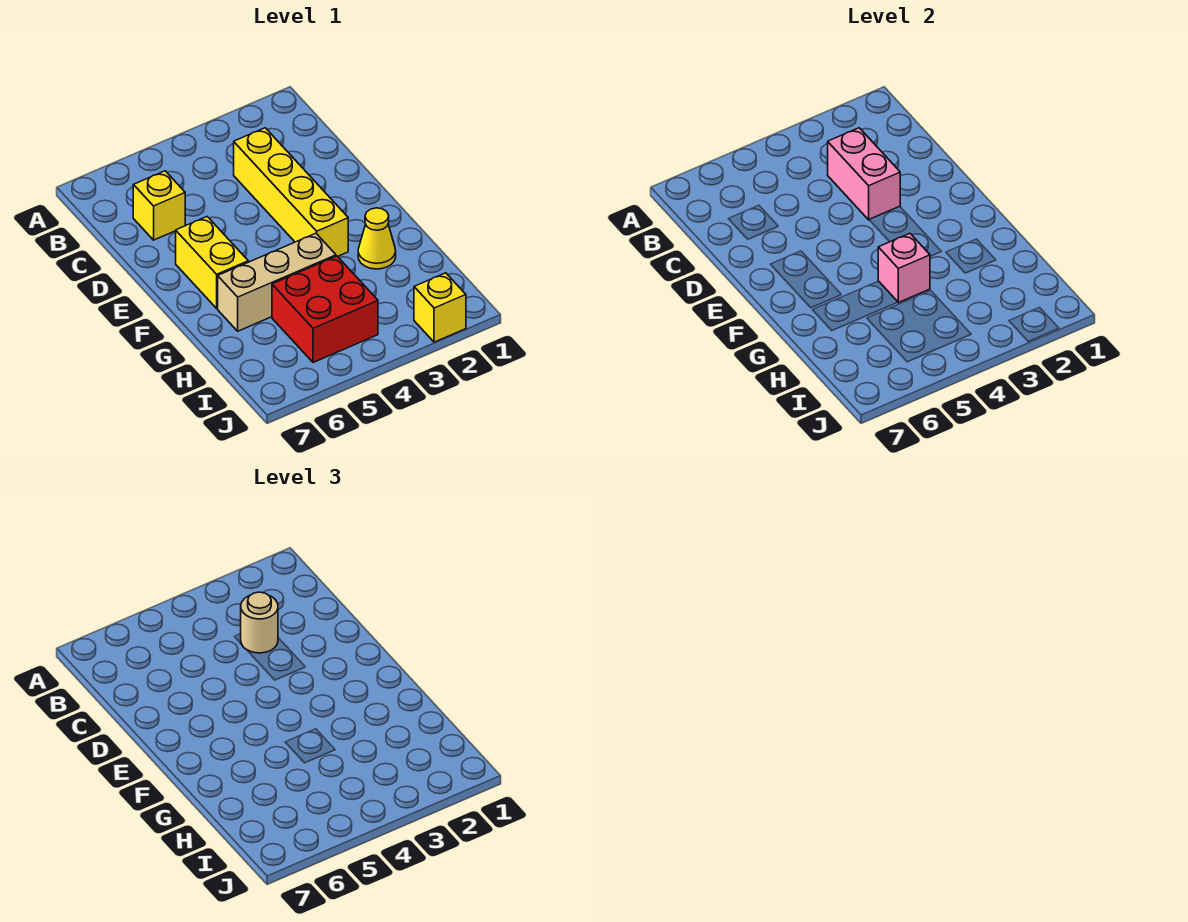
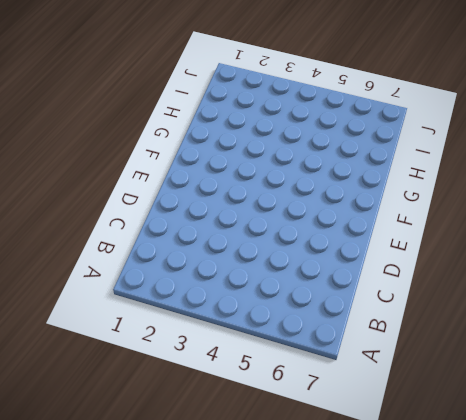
none -> yellow 1x4 brick [234,128,348,256]
none -> yellow 1x1 brick [133,171,185,240]

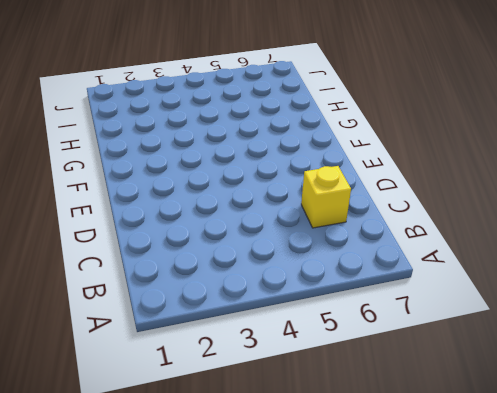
none -> yellow 1x4 brick [234,128,348,256]
none -> yellow 1x2 brick [176,217,248,308]

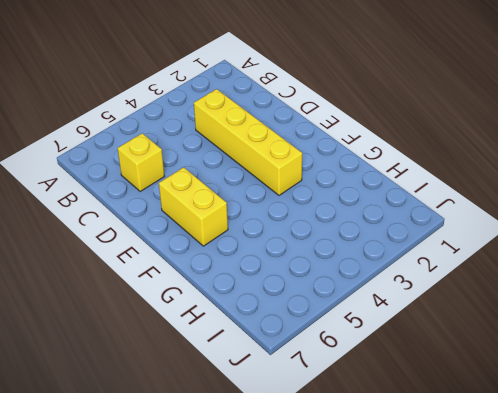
none -> yellow 1x1 cone [358,208,396,269]
none -> tan 1x3 brick [218,233,336,331]

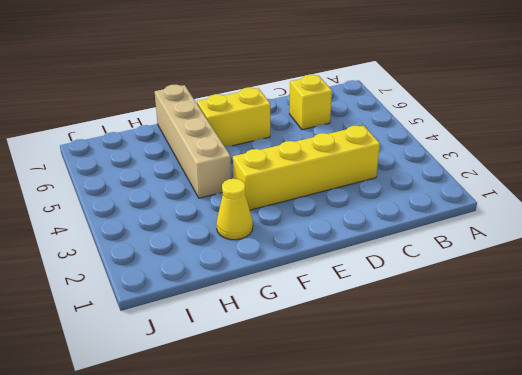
tan 1x4 brick [155,85,231,198] -> tan 1x3 brick [218,233,336,331]
none -> red 2x2 brick [272,256,378,362]
none -> yellow 1x1 brick [414,273,466,342]

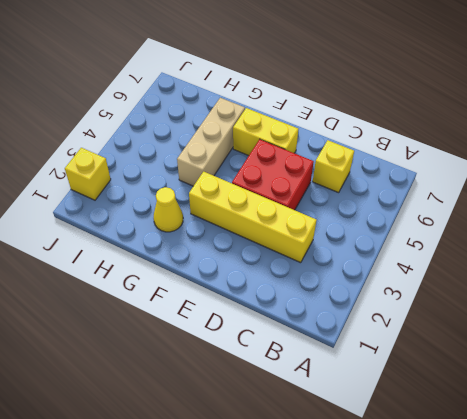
red 2x2 brick [232,139,314,210] -> red 2x2 brick moved to [272,256,378,362]
none -> pink 1x2 brick [828,128,900,220]
none -> pink 1x1 brick [878,233,930,303]

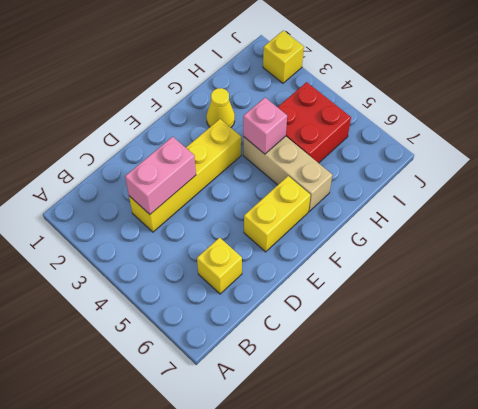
none -> tan 1x1 round brick [241,592,278,653]

